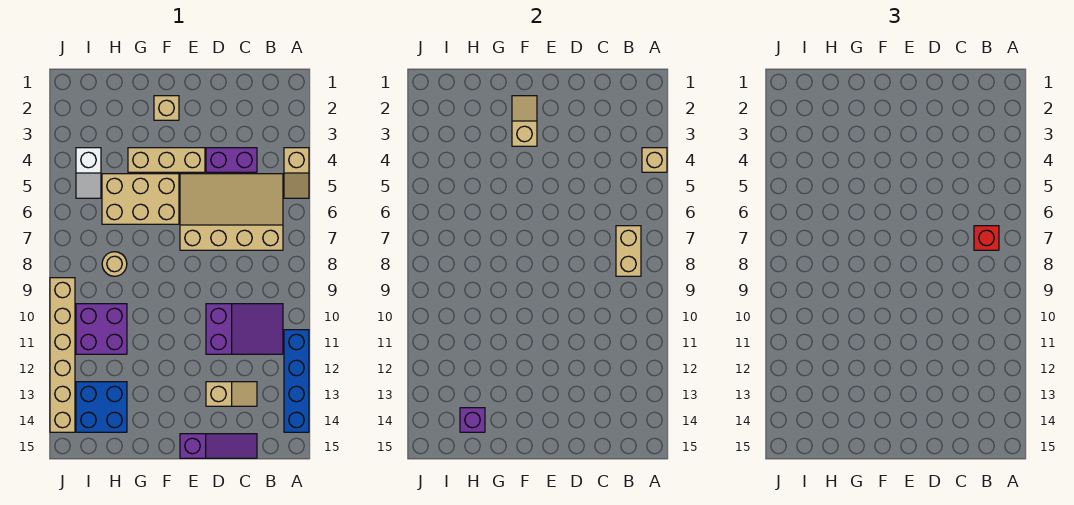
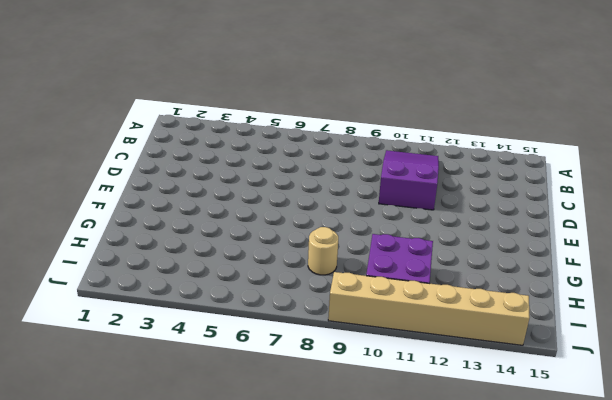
none -> tan 1x2 slope [284,148,309,198]
none -> blue 1x4 brick [284,330,309,432]
none -> tan 3x4 slope [180,174,283,250]

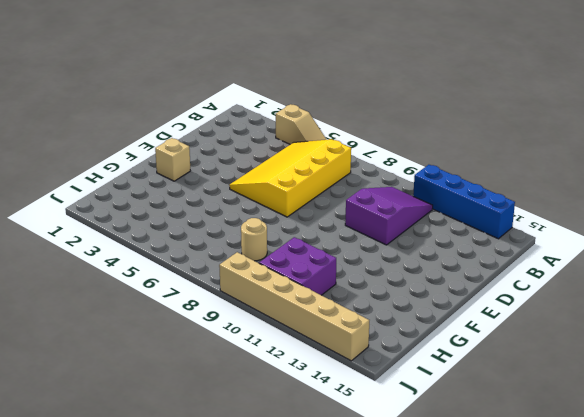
yellow 3x4 slope [229,139,351,217] -> tan 3x4 slope [180,174,283,250]
none -> purple 1x2 brick [206,148,257,172]
none -> tan 1x2 slope [206,382,257,406]
none -> purple 1x3 slope [180,434,257,458]

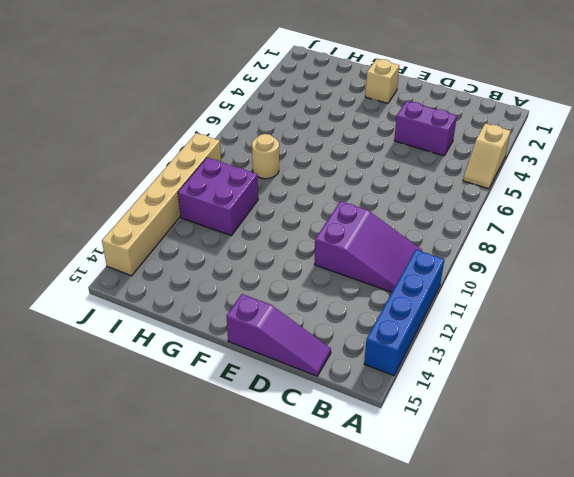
none -> tan 3x4 slope [180,174,283,250]
none -> tan 1x2 slope [206,382,257,406]
none -> tan 1x3 brick [128,148,205,172]

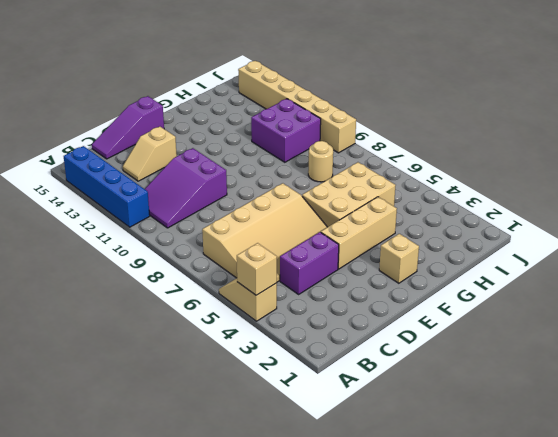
none -> blue 2x2 brick [76,382,127,432]
none -> white 1x2 slope [76,148,101,198]
none -> tan 1x2 brick [616,226,641,276]

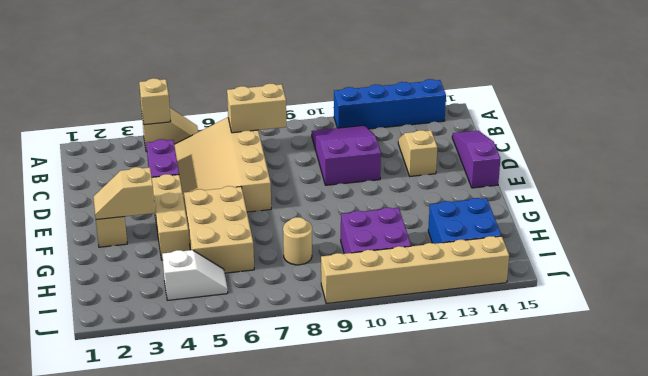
none -> purple 1x1 brick [460,408,485,432]
none -> red 1x1 brick [974,226,999,250]

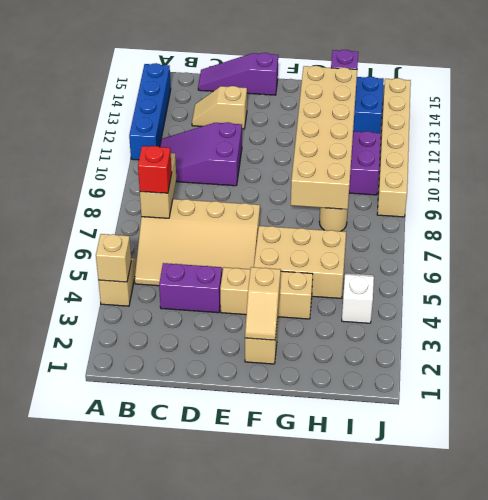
tan 2x6 brick [291,66,357,209] -> none

